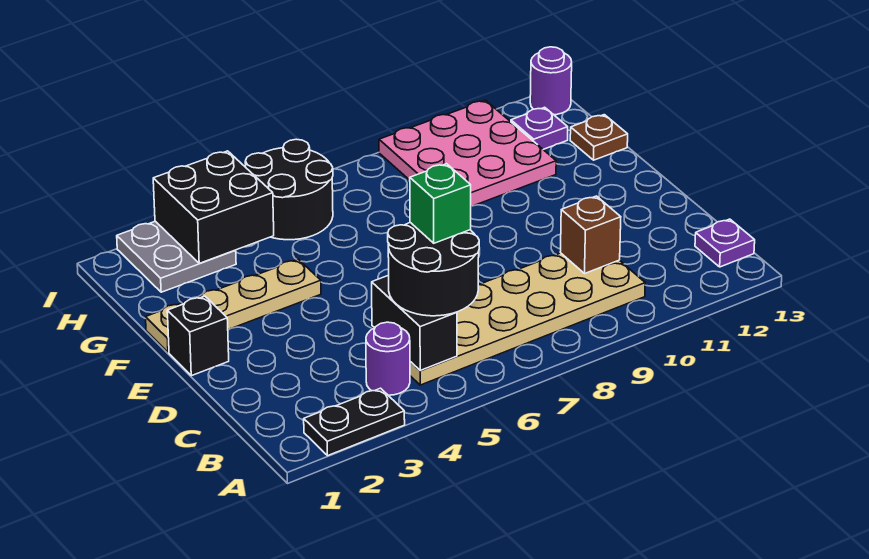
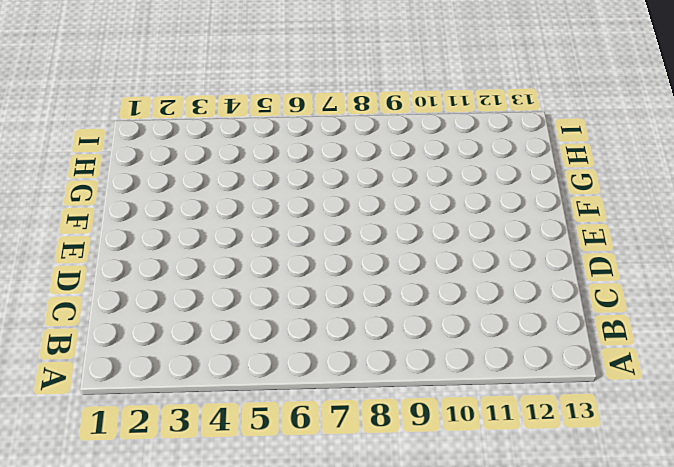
none -> black 1x2 plate [304,388,405,456]
none -> purple 1x1 round brick [366,322,410,395]
none -> tan 2x6 plate [372,253,645,385]

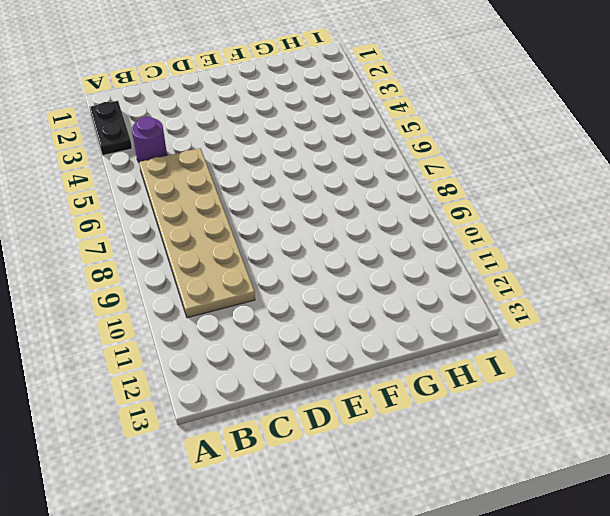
none -> purple 1x1 plate [695,219,755,267]
none -> black 1x1 brick [167,296,229,376]
none -> tan 1x4 plate [146,259,321,352]

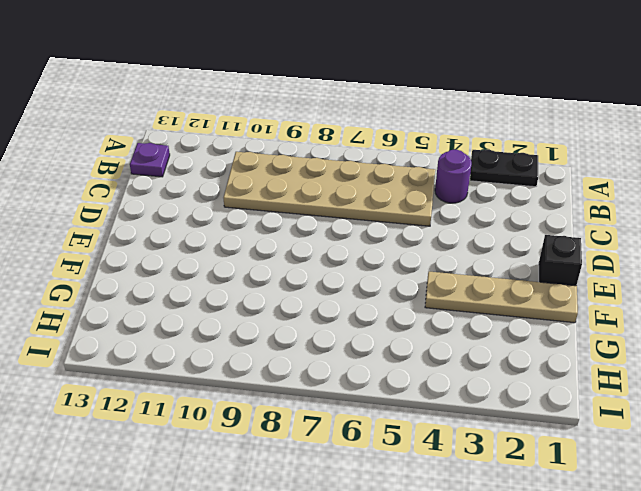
none -> pink 3x3 plate [379,100,556,206]
none -> brown 1x1 plate [570,115,628,160]
none -> grey 2x2 plate [117,221,236,292]

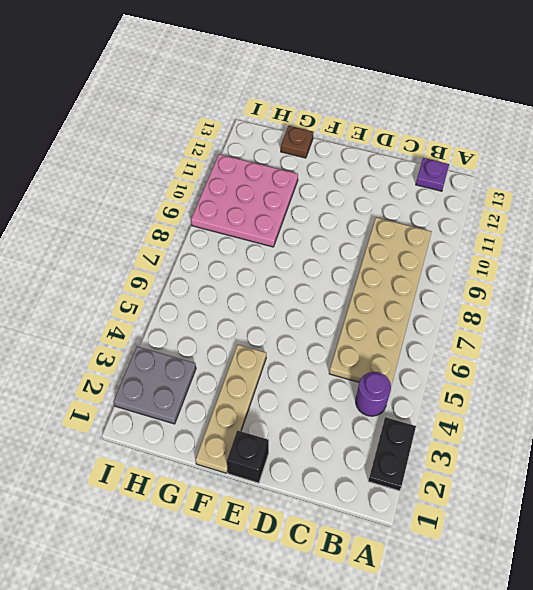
none -> black 2x2 round brick [245,139,333,240]
none -> purple 1x1 plate [511,107,568,150]
none -> purple 1x1 round brick [530,47,572,115]

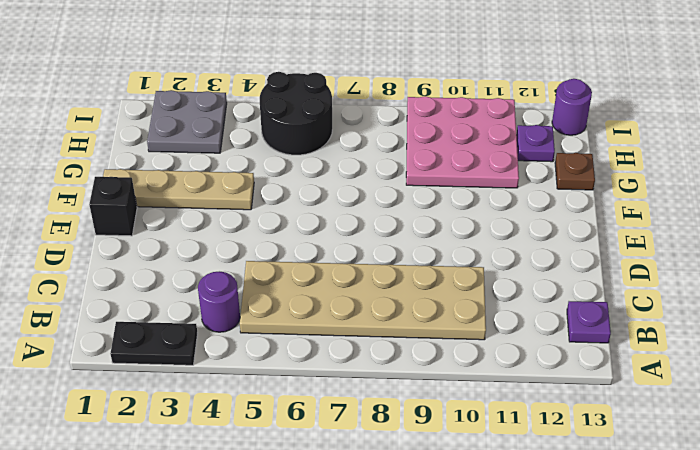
none -> black 1x2 brick [372,275,457,371]
none -> brown 1x1 brick [560,196,621,273]
none -> black 2x2 brick [153,151,274,263]

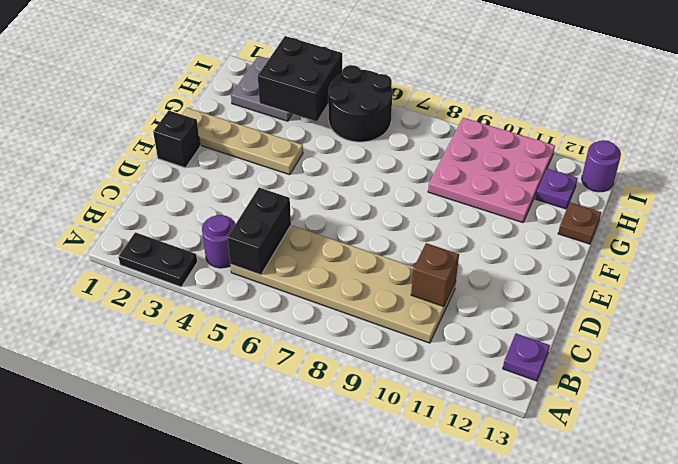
none -> black 2x2 round brick [388,223,479,316]
none -> green 1x1 brick [410,164,471,243]

